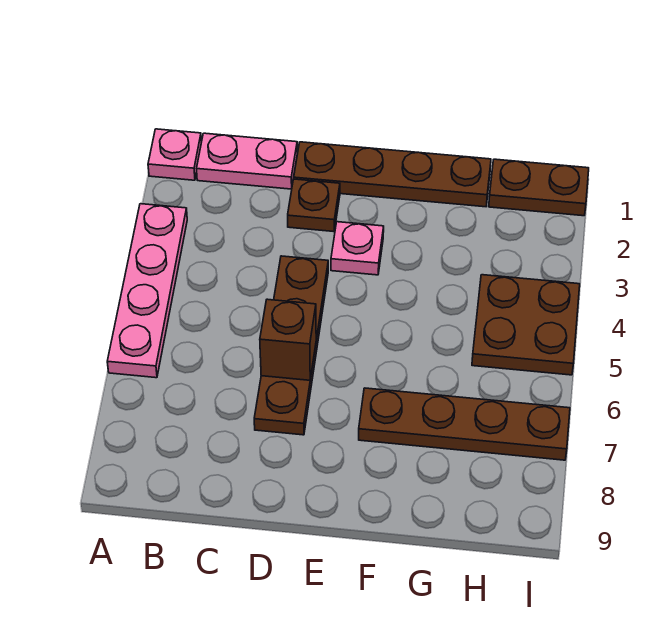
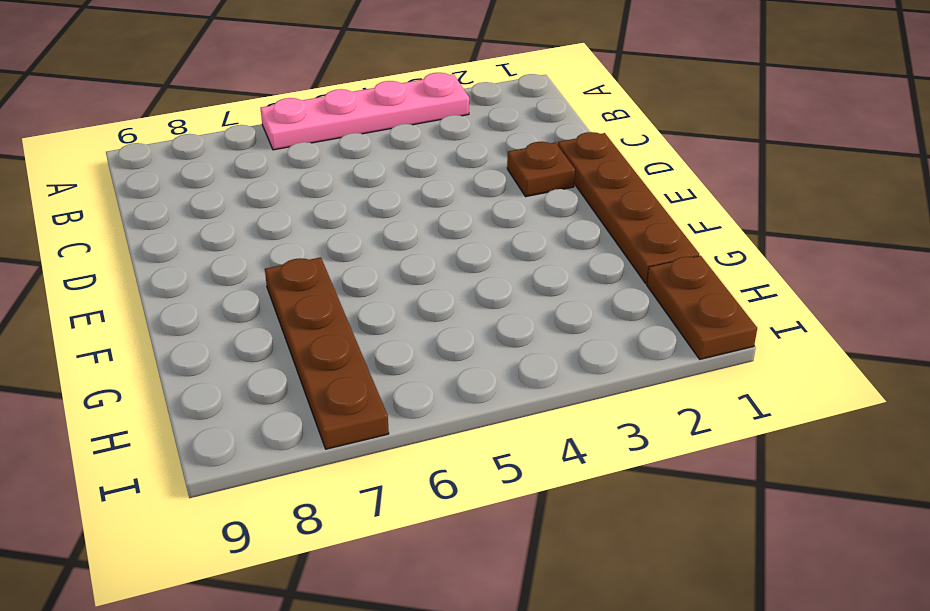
none -> pink 1x1 plate [148,129,202,180]
none -> pink 1x2 plate [197,133,297,189]

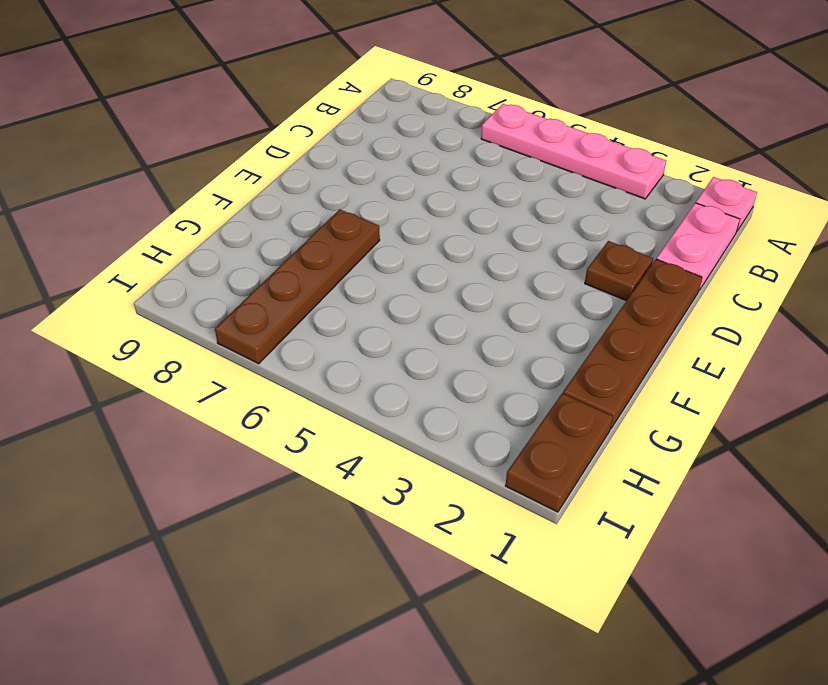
none -> brown 1x4 plate [254,256,328,435]
none -> pink 1x1 plate [331,222,384,275]

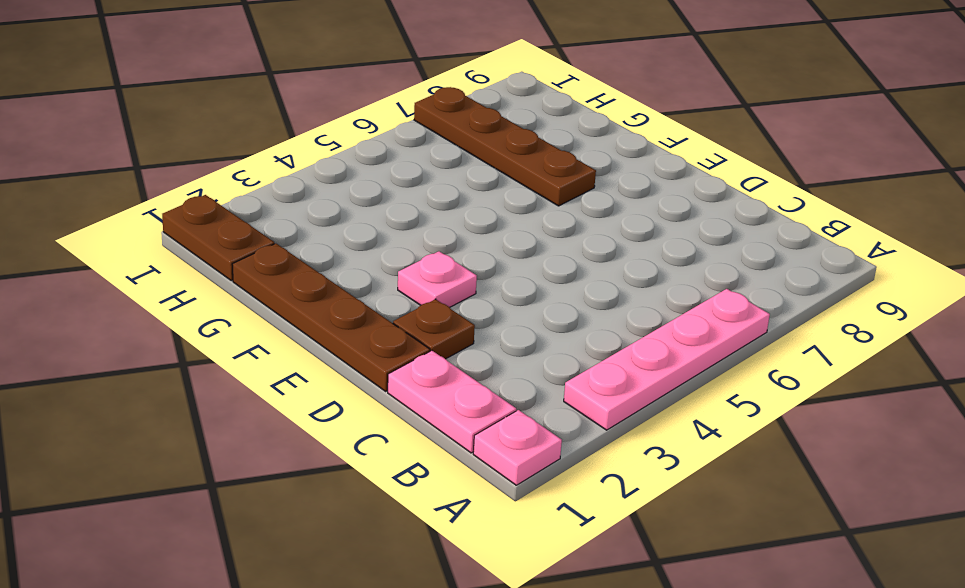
none -> brown 1x4 plate [254,256,328,435]
none -> brown 2x2 plate [472,275,580,375]

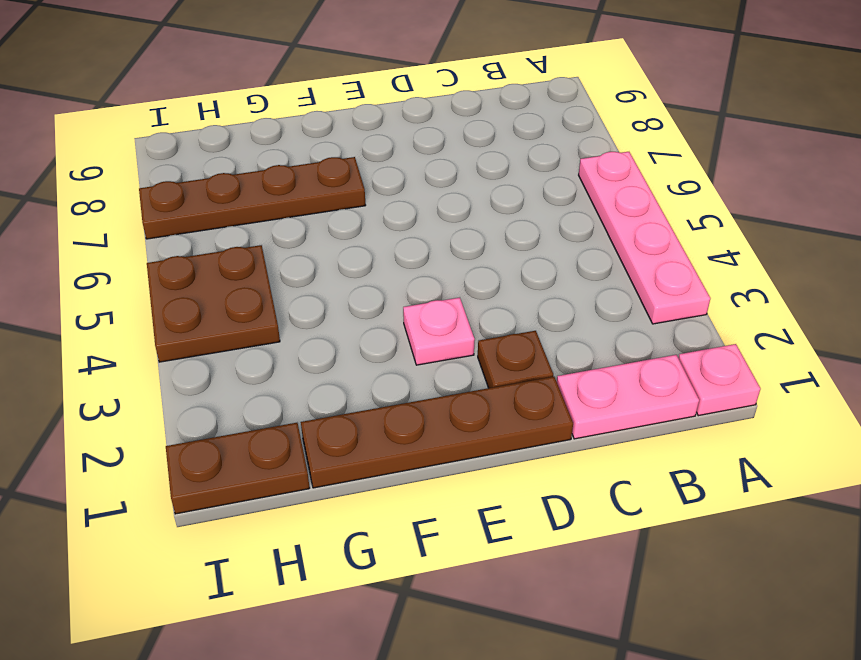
none -> brown 1x4 plate [254,256,328,435]
none -> brown 1x1 brick [260,299,316,380]

